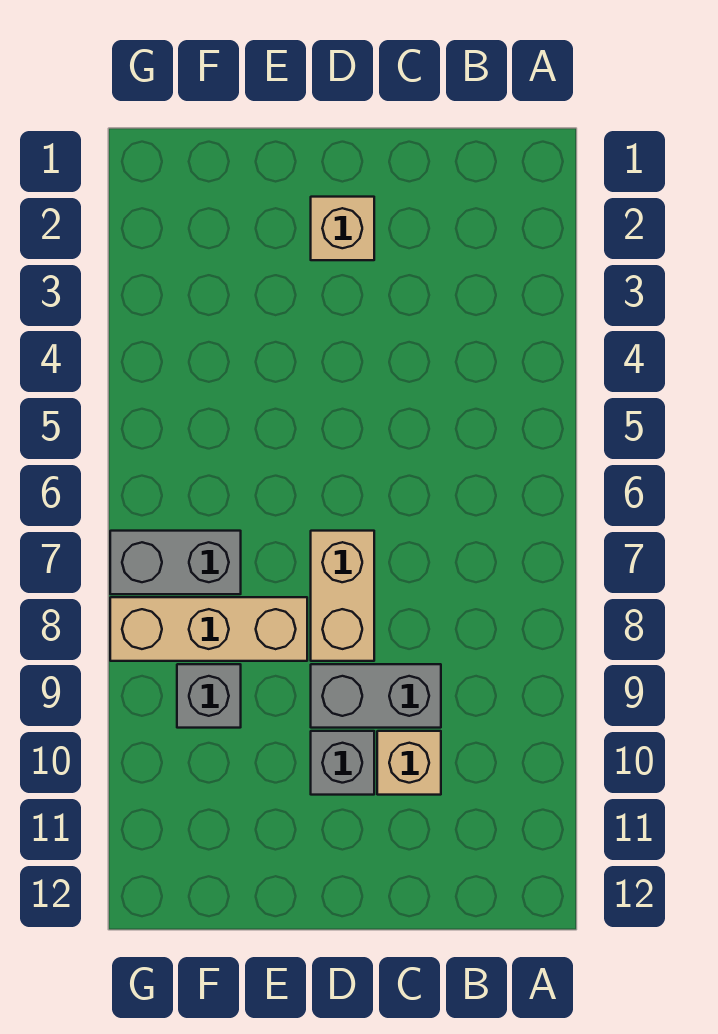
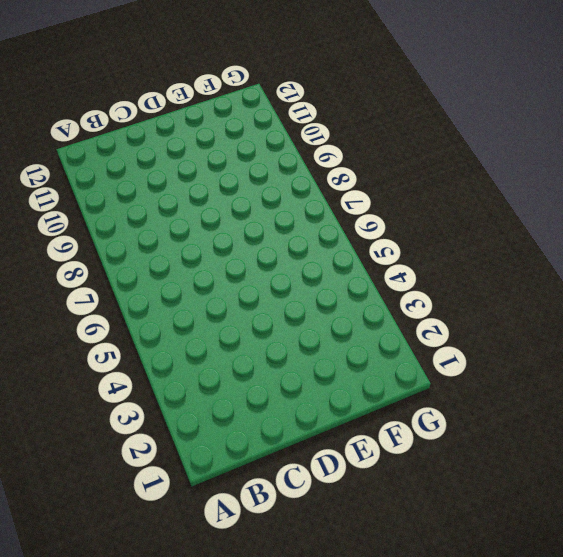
none -> grey 1x2 brick [311,664,441,728]
none -> tan 1x1 brick [377,731,441,795]

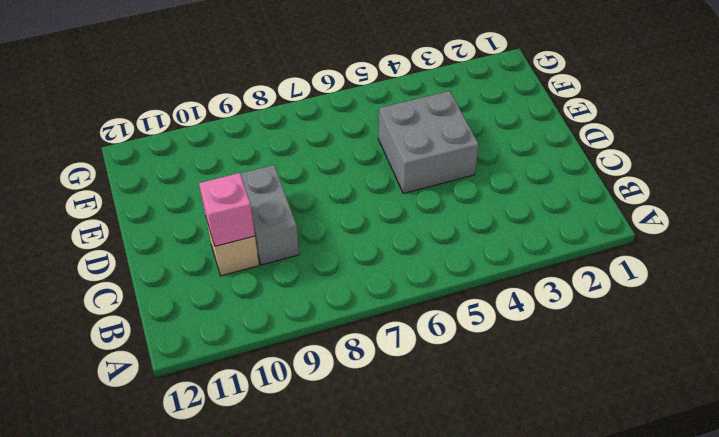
pink 1x1 brick [199,173,255,246] -> none
grey 2x2 brick [378,91,479,193] -> none
none -> tan 1x1 brick [311,197,374,260]
none -> tan 1x2 brick [311,531,374,661]

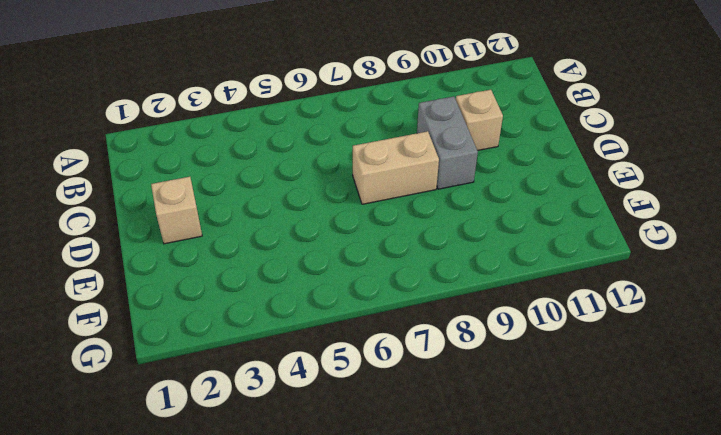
none -> grey 1x1 brick [311,731,374,795]
none -> tan 1x3 brick [110,597,307,661]

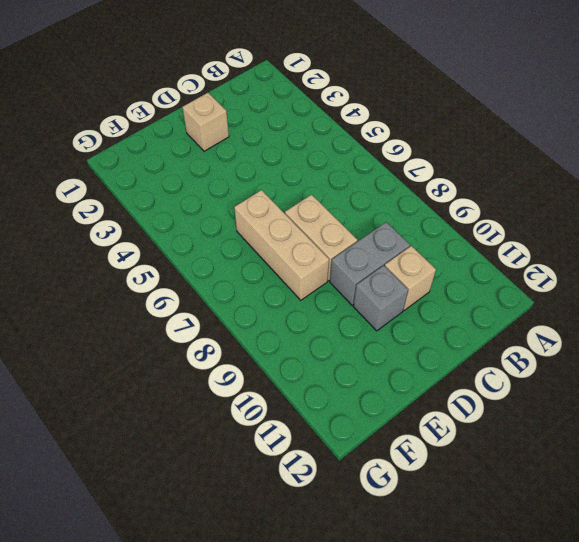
tan 1x3 brick [234,190,329,300] -> tan 1x3 brick turned to [110,597,307,661]
none -> grey 1x2 brick [110,531,241,594]
none -> grey 1x1 brick [177,664,241,728]

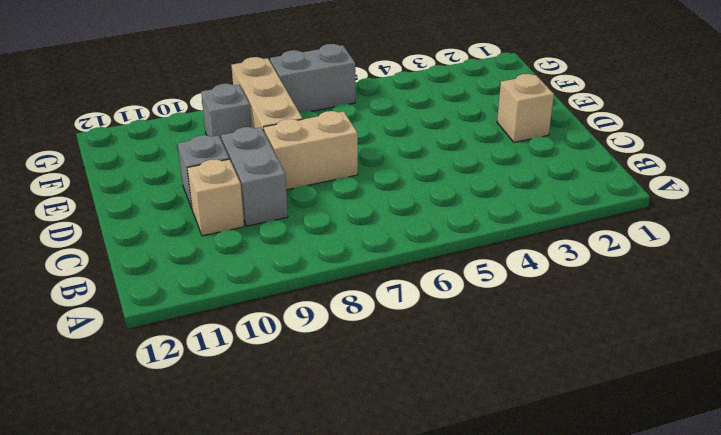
grey 1x2 brick [270,44,355,113] -> grey 1x2 brick turned to [110,531,241,594]

